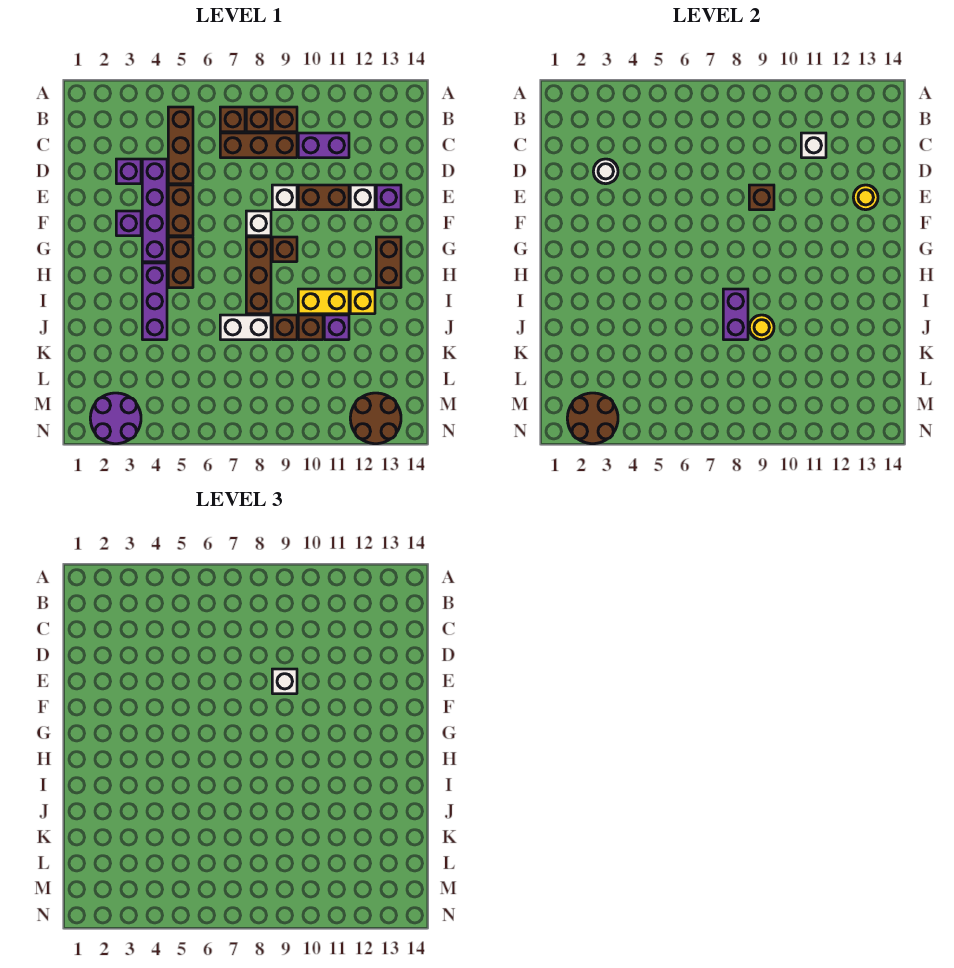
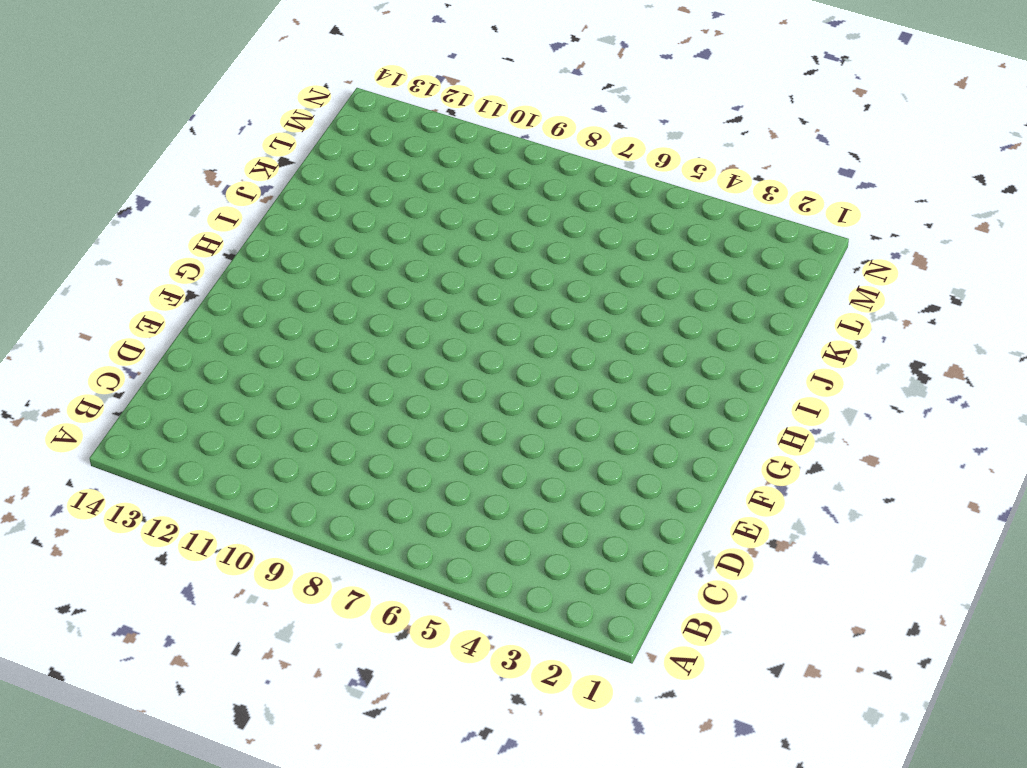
none -> brown 1x3 brick [168,107,193,184]
none -> brown 1x1 brick [220,107,245,132]
none -> brown 1x1 brick [246,107,271,132]
none -> brown 1x1 brick [272,107,297,132]

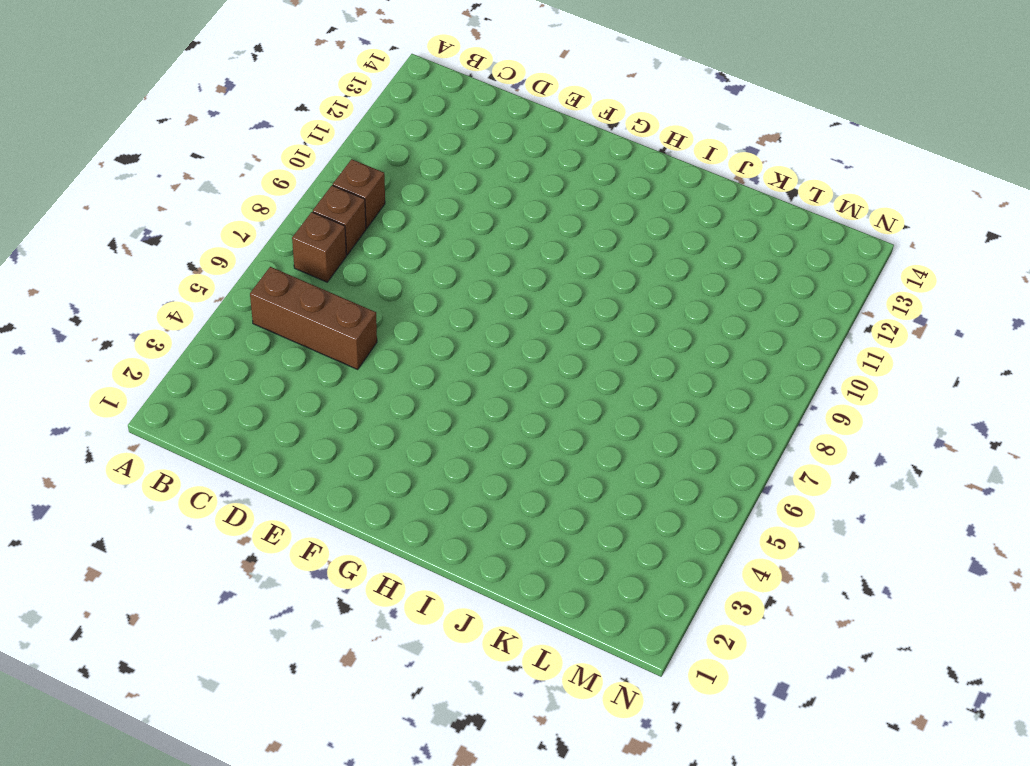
none -> brown 1x3 brick [220,133,297,158]
none -> purple 1x2 brick [298,133,349,158]
none -> purple 1x1 brick [116,159,141,184]
none -> purple 1x4 brick [142,159,167,262]

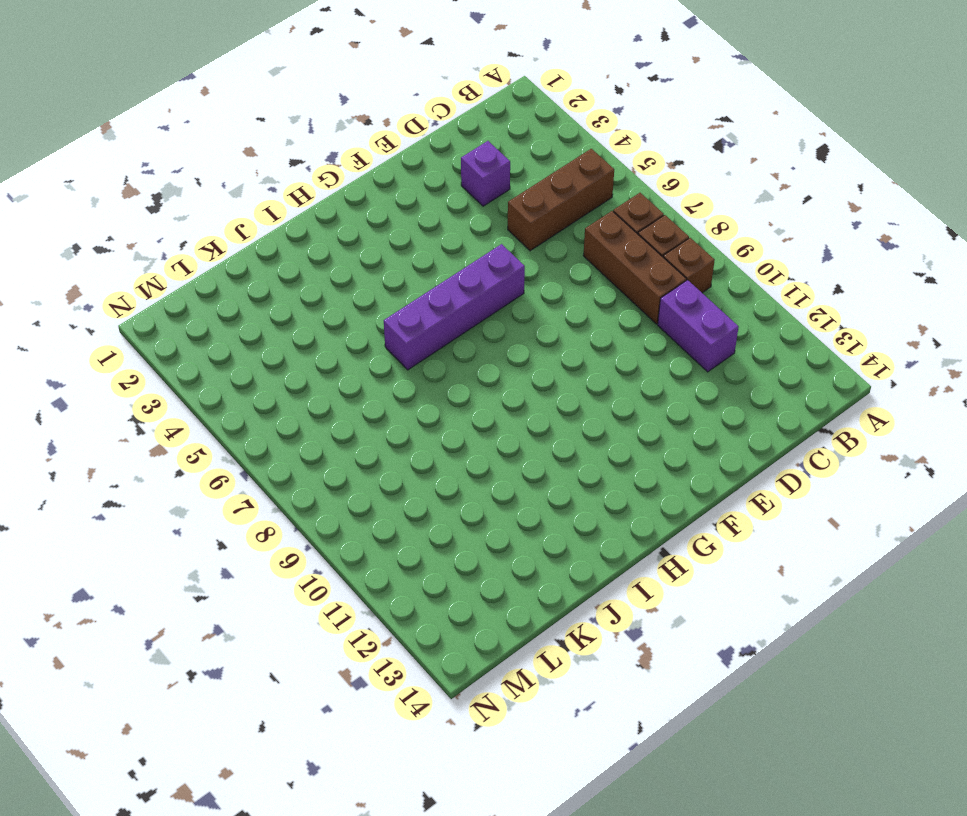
purple 1x4 brick [384,244,525,370] -> purple 1x4 brick moved to [142,159,167,262]
none -> brown 1x2 brick [168,185,193,236]
none -> white 1x1 brick [272,185,297,210]
none -> brown 1x2 brick [298,185,349,210]
none -> white 1x1 brick [350,185,375,210]

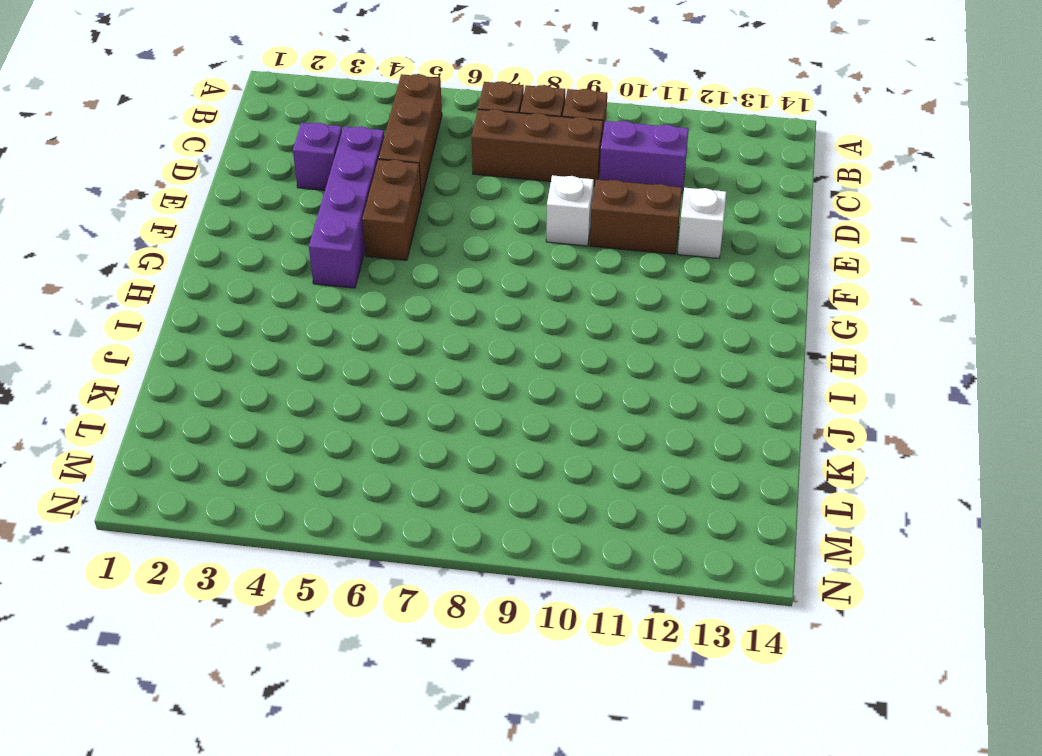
none -> purple 1x1 brick [376,185,401,210]
none -> purple 1x1 brick [116,211,141,236]
none -> white 1x1 brick [246,211,271,236]
none -> brown 1x2 brick [168,237,193,288]

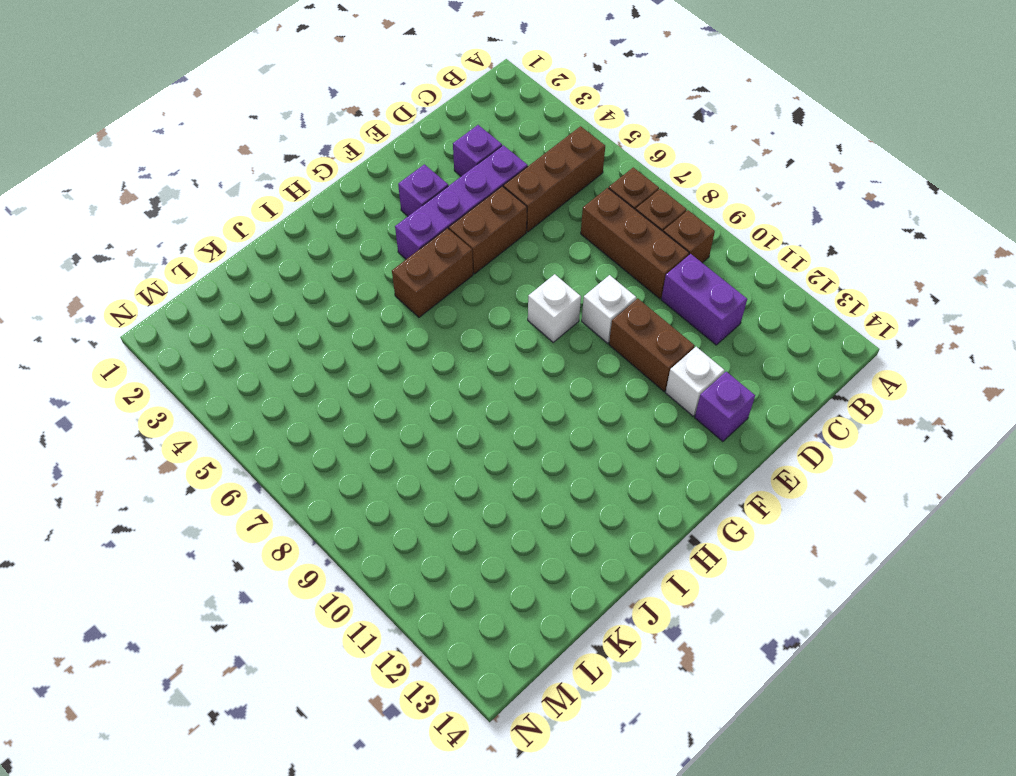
none -> brown 1x3 brick [246,237,271,314]
none -> brown 1x1 brick [272,237,297,262]
none -> brown 1x2 brick [376,237,401,288]
none -> purple 1x3 brick [142,263,167,340]

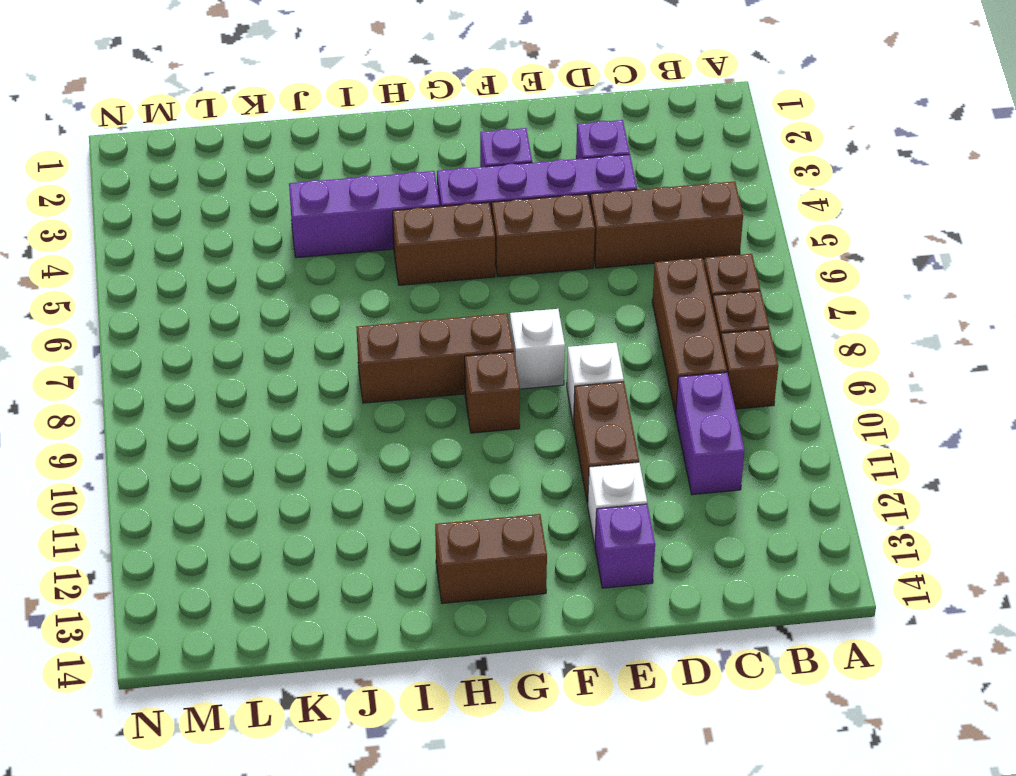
none -> yellow 1x2 brick [298,289,349,314]
none -> yellow 1x1 brick [350,289,375,314]
none -> white 1x2 brick [220,315,271,340]
none -> brown 1x1 brick [272,315,297,340]

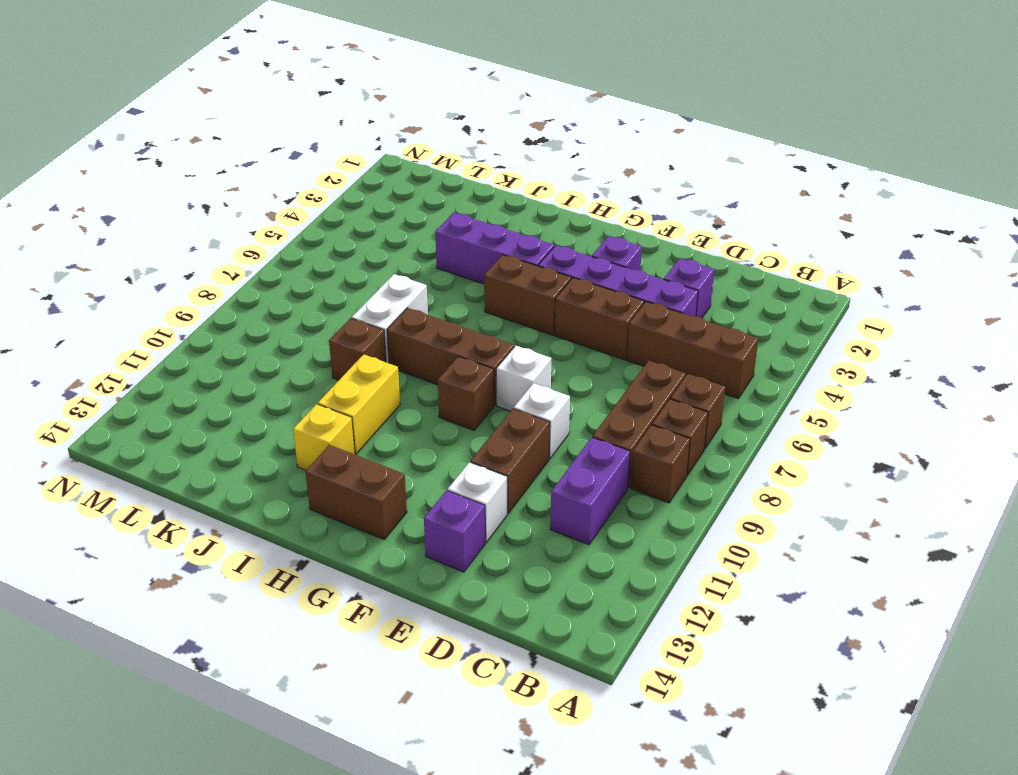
none -> brown 1x1 brick [298,315,323,340]
none -> purple 1x1 brick [324,315,349,340]
none -> purple 2x2 round brick [90,393,141,444]
none -> brown 2x2 round brick [350,393,401,444]

